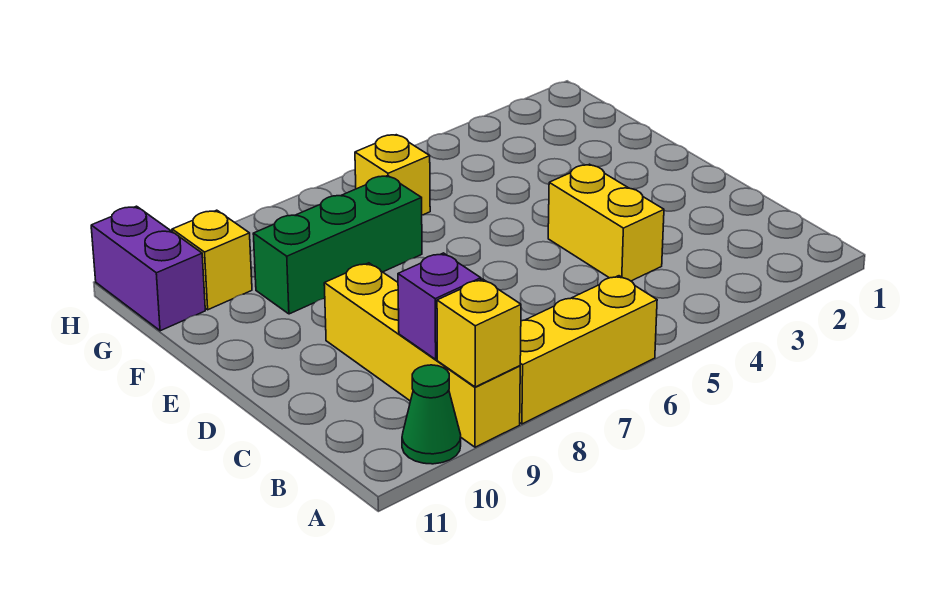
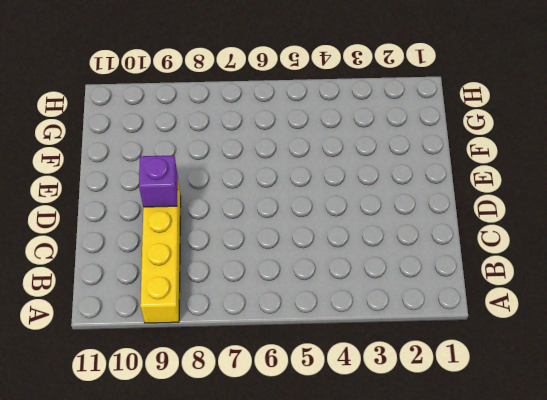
purple 1x1 brick [139,155,178,207] -> purple 1x1 brick moved to [398,253,481,359]
none -> yellow 1x3 brick [520,276,657,424]
none -> green 1x1 cone [402,365,461,464]

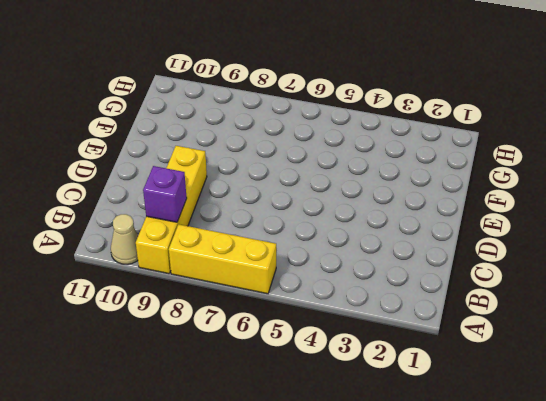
tan 1x1 cone [111,214,138,264] -> green 1x1 cone [402,365,461,464]
none -> yellow 1x2 brick [548,164,664,281]
none -> green 1x3 brick [253,176,422,314]

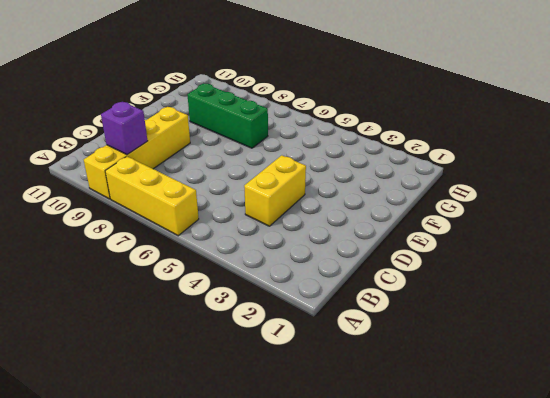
none -> green 1x1 cone [402,365,461,464]
none -> yellow 1x1 brick [355,135,430,215]

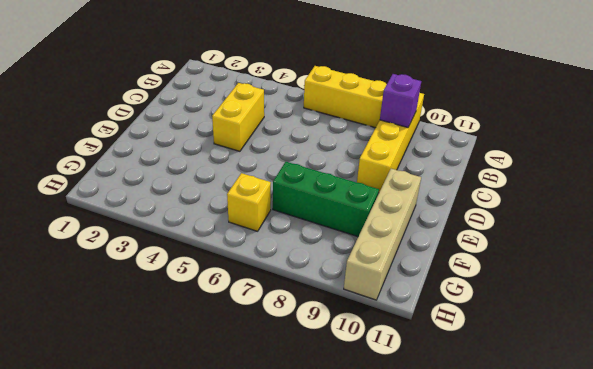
tan 1x4 brick [344,169,421,300] -> yellow 1x1 brick [172,210,252,310]
none -> green 1x1 cone [402,365,461,464]
none -> purple 1x2 brick [91,206,205,331]

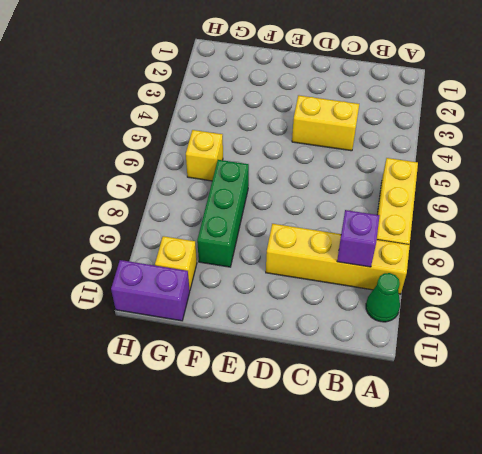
none -> yellow 1x1 brick [437,279,521,387]

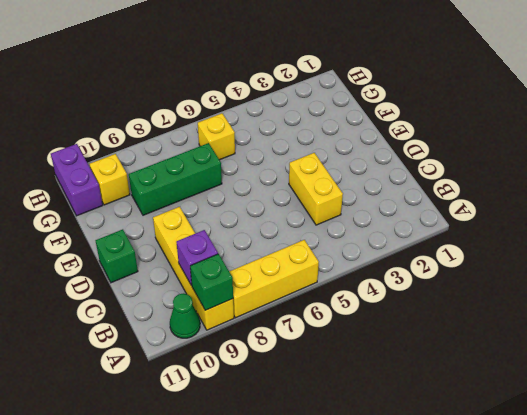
green 1x1 brick [190,254,233,310] -> yellow 1x1 brick [437,279,521,387]
green 1x1 brick [95,229,138,283] -> none

